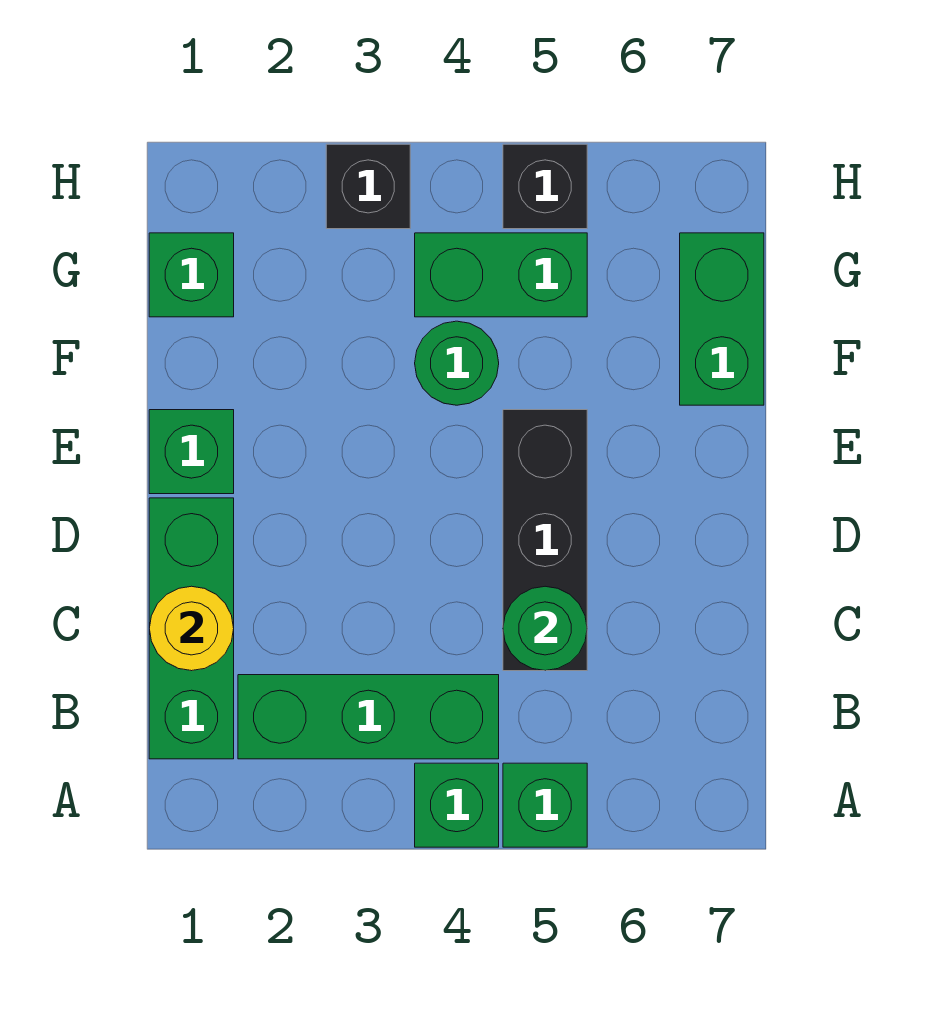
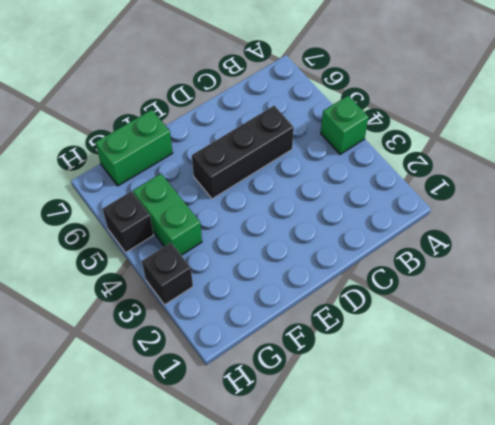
none -> green 1x1 brick [503,763,587,847]
none -> green 1x3 brick [149,498,234,759]
none -> green 1x3 brick [238,675,499,759]

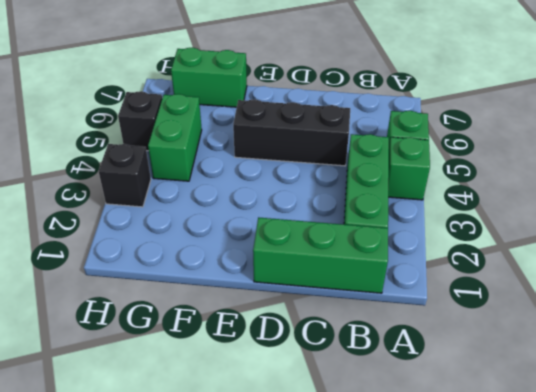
none -> green 1x1 brick [149,410,234,494]
none -> green 1x1 round brick [415,321,499,405]
none -> green 1x1 brick [149,233,234,317]

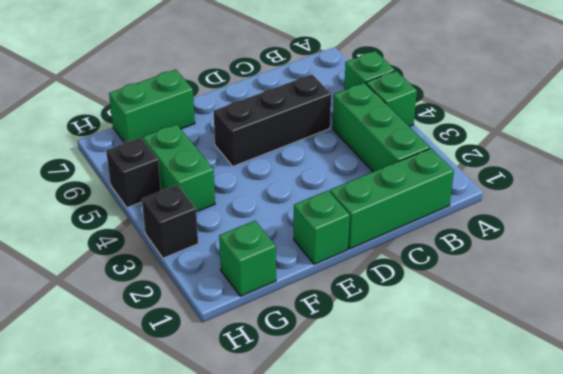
none -> green 1x1 round brick [415,321,499,405]
none -> yellow 1x1 round brick [149,586,234,671]
none -> green 1x1 round brick [503,586,587,671]

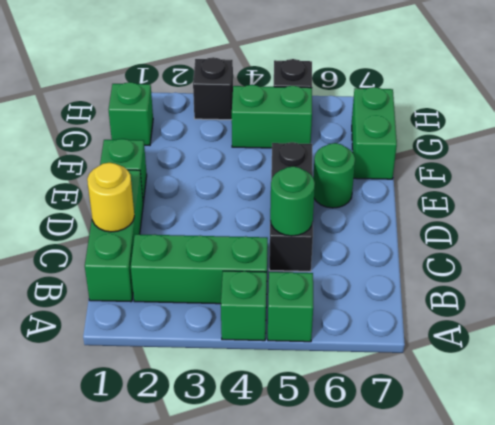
green 1x1 round brick [313,143,355,208] -> green 1x1 round brick moved to [415,321,499,405]

